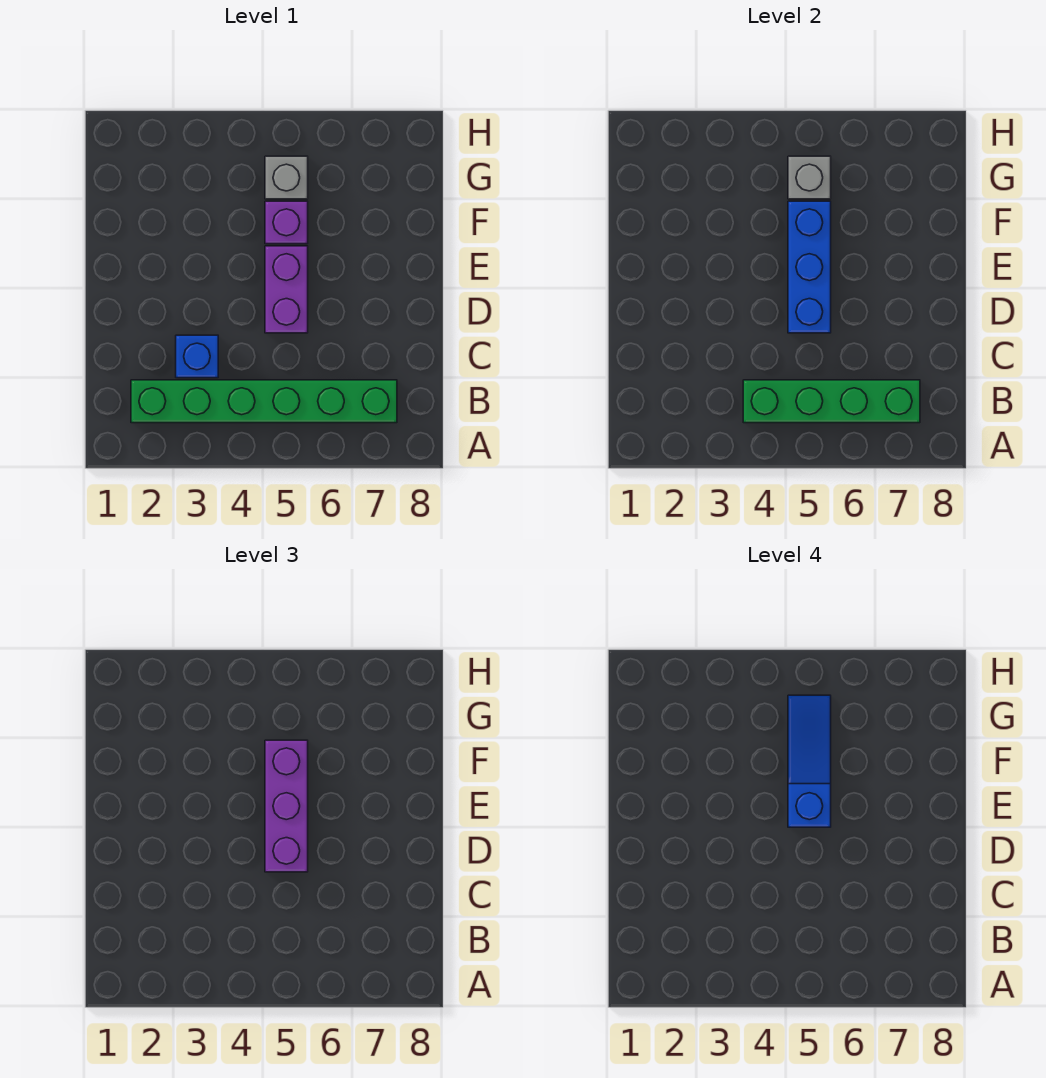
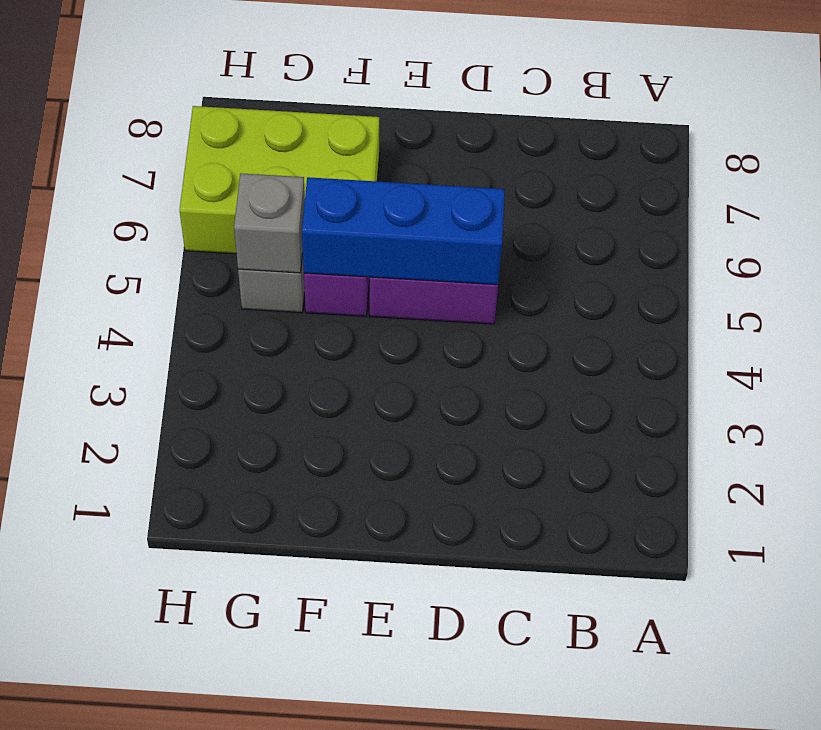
lime 2x3 brick [180,106,379,254] -> none
none -> green 1x6 brick [131,380,397,423]
none -> blue 1x1 brick [176,335,218,378]

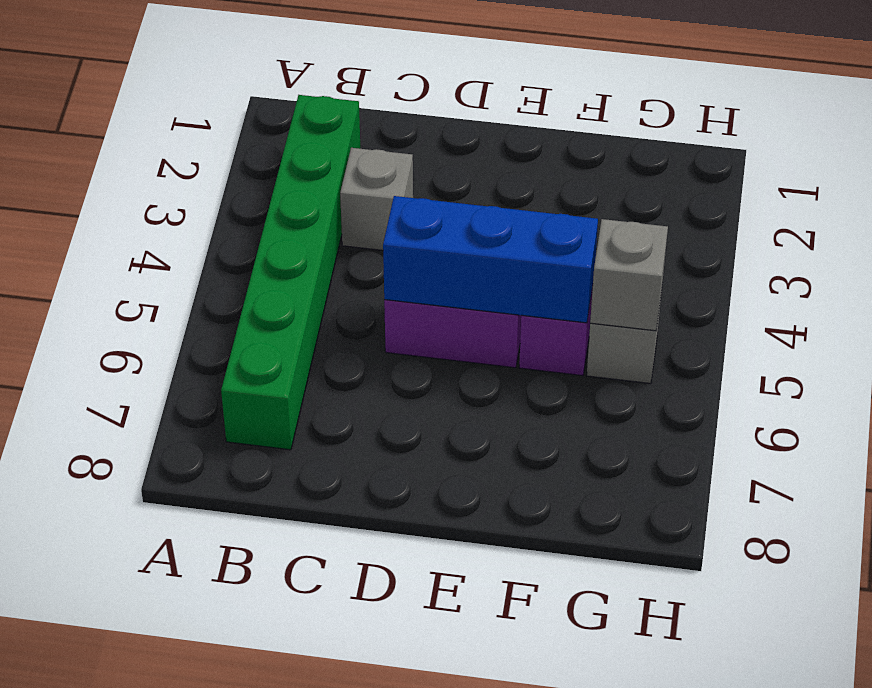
grey 1x1 brick [340,148,413,250] -> blue 1x1 brick [176,335,218,378]
none -> green 1x4 brick [743,380,920,423]
none -> purple 1x3 brick [265,740,308,872]

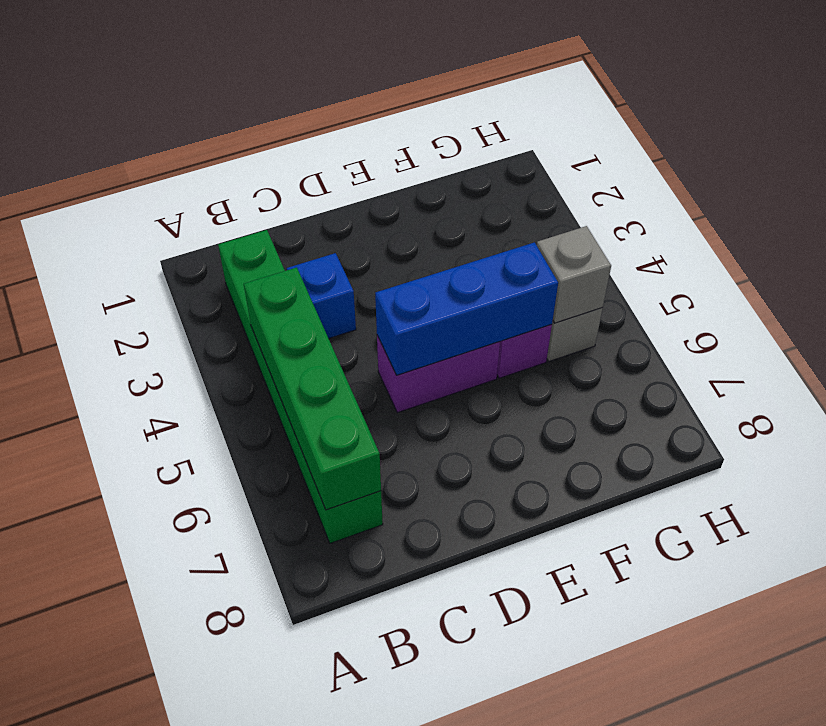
none -> purple 1x3 brick [265,740,308,872]
none -> blue 1x3 slope [788,695,831,827]

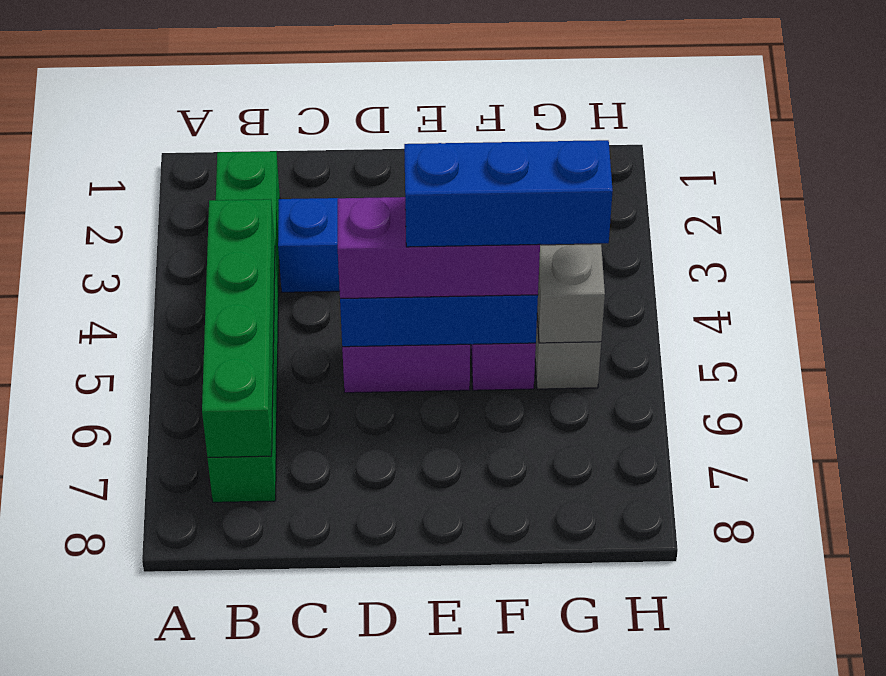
blue 1x3 brick [404,140,613,247] -> blue 1x3 slope [788,695,831,827]

